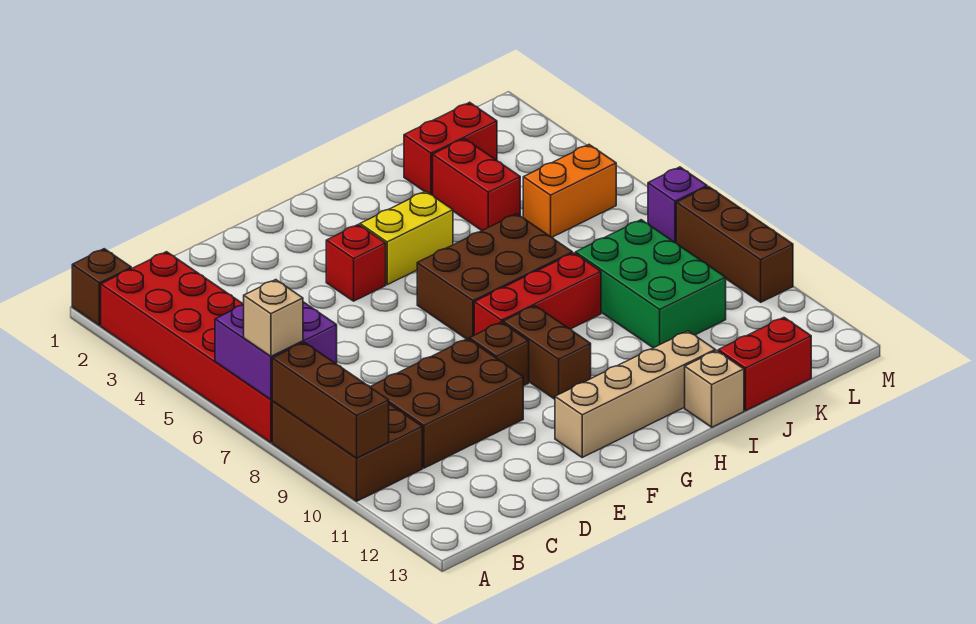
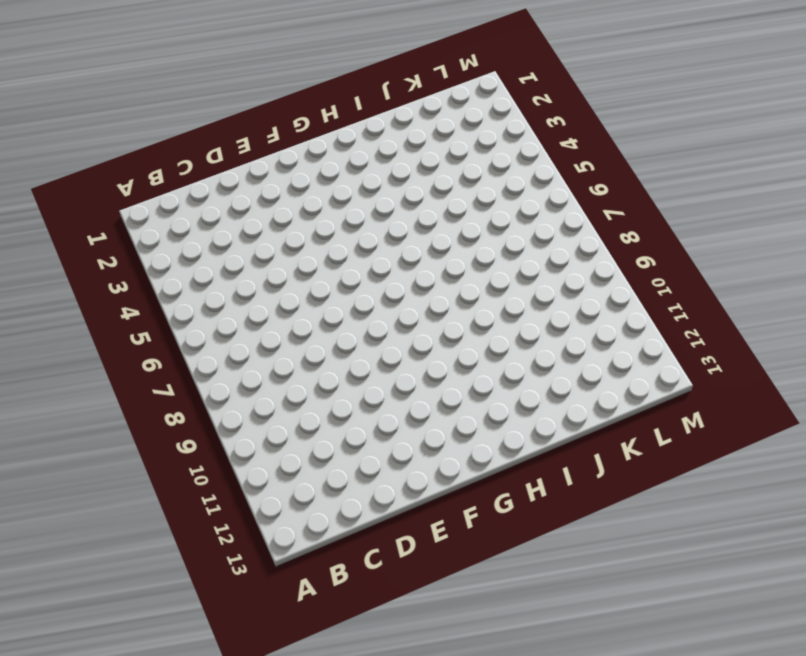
none -> brown 1x1 brick [72,249,131,325]
none -> red 2x6 brick [101,252,272,443]
none -> brown 2x3 brick [272,401,422,501]

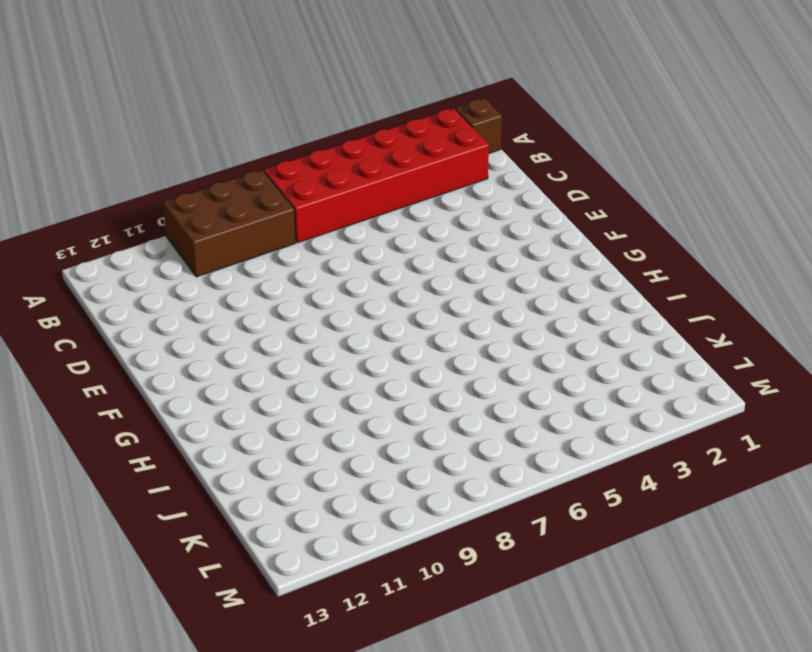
none -> brown 2x3 brick [370,339,523,468]
none -> red 1x1 brick [326,224,386,301]
none -> brown 1x1 brick [469,322,529,386]

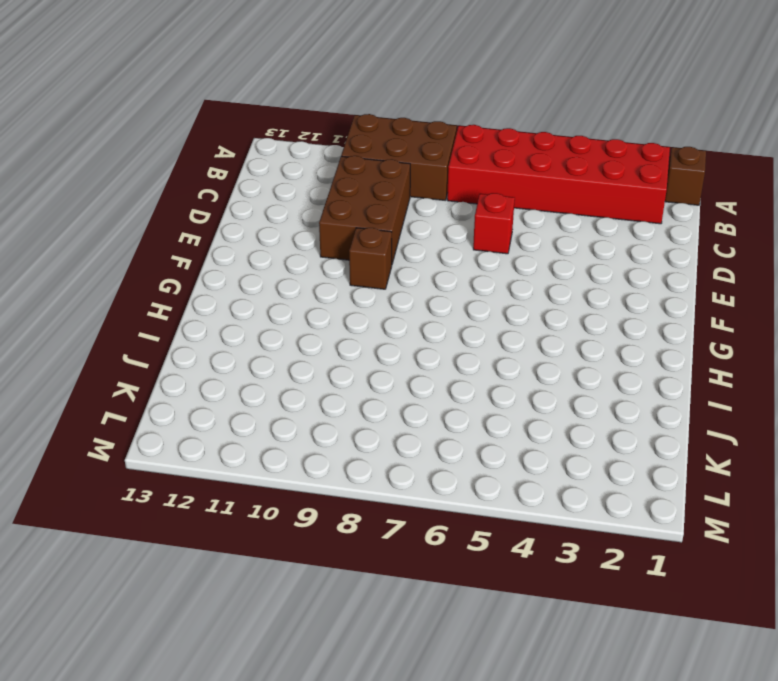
red 1x1 brick [473,193,515,254] -> red 1x1 brick moved to [326,224,386,301]
none -> tan 1x4 brick [555,331,715,457]
none -> yellow 1x2 brick [360,191,453,285]
none -> brown 2x3 brick [417,214,572,339]

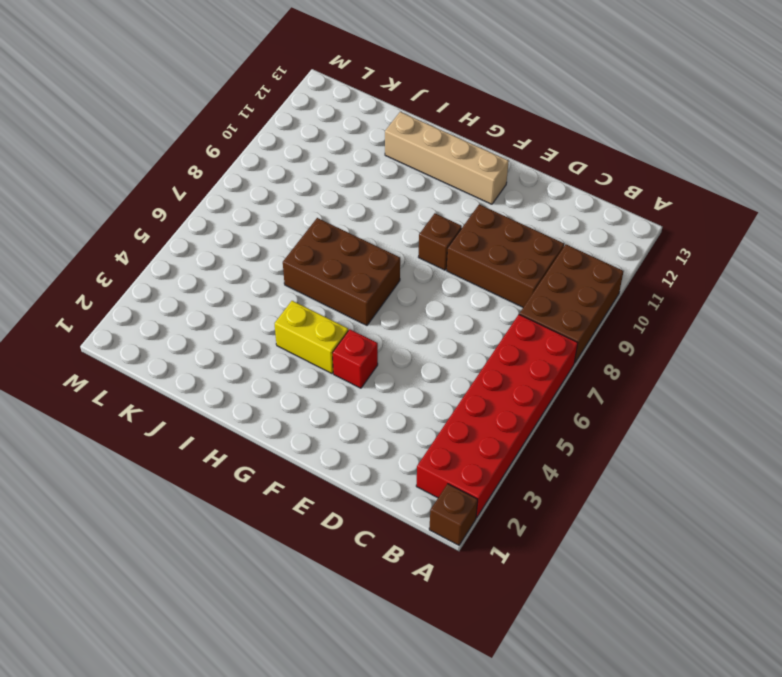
none -> red 1x3 brick [474,253,601,335]
none -> brown 1x2 brick [503,306,591,399]
none -> tan 1x1 brick [685,350,744,427]

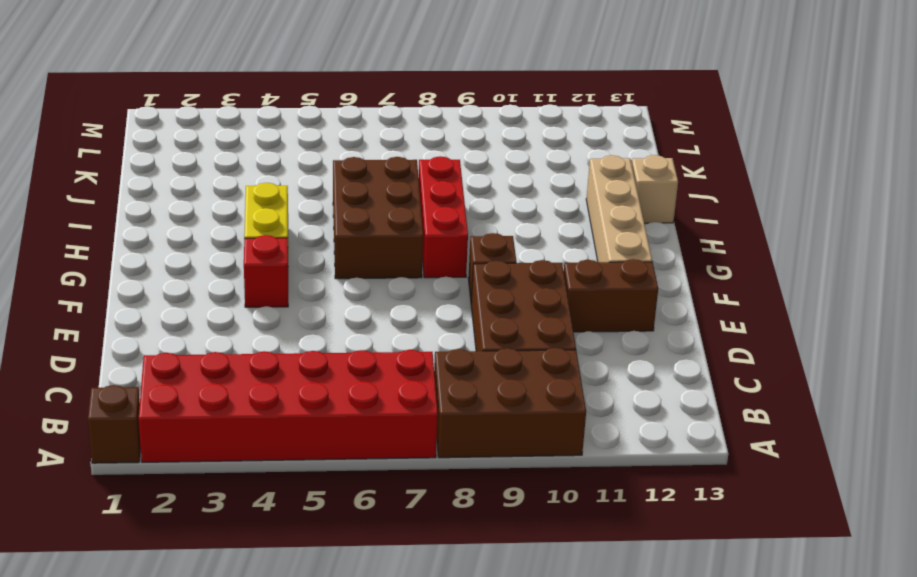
brown 1x2 brick [564,259,658,332] -> brown 1x2 brick moved to [503,306,591,399]
none -> red 1x2 brick [404,102,497,195]
none -> red 1x2 brick [433,139,520,230]
none -> green 2x3 brick [575,220,726,348]

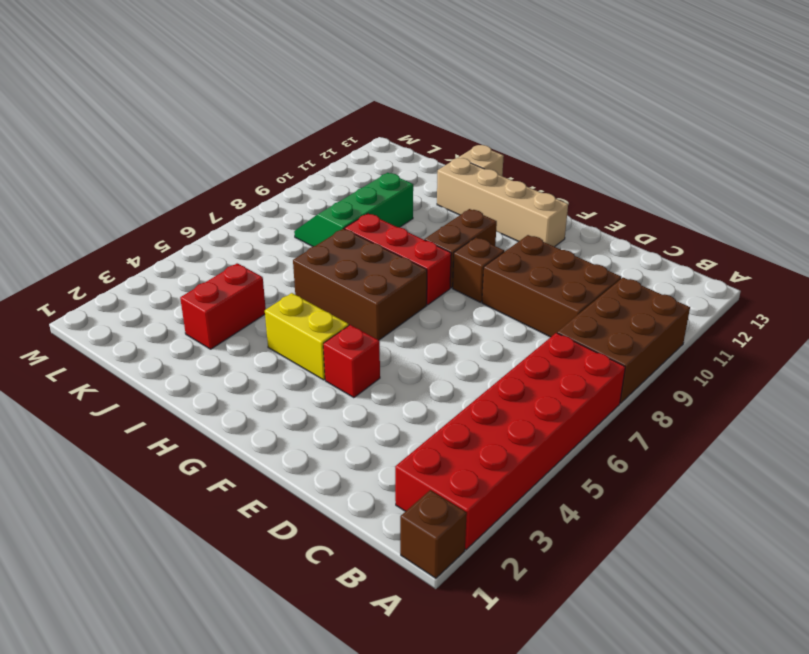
green 2x3 slope [294,173,413,247] -> green 2x3 brick [575,220,726,348]
none -> red 1x2 brick [404,102,497,195]
none -> red 1x2 brick [718,318,811,411]
none -> orange 1x2 brick [523,145,616,237]

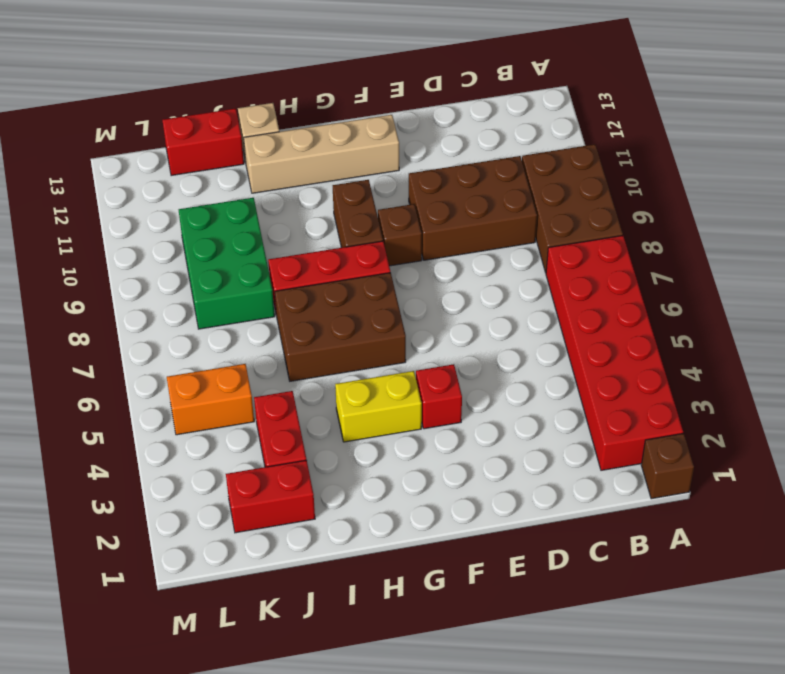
none -> purple 1x1 brick [648,167,707,243]
none -> brown 1x3 brick [676,187,793,302]
none -> purple 2x2 brick [215,302,337,399]

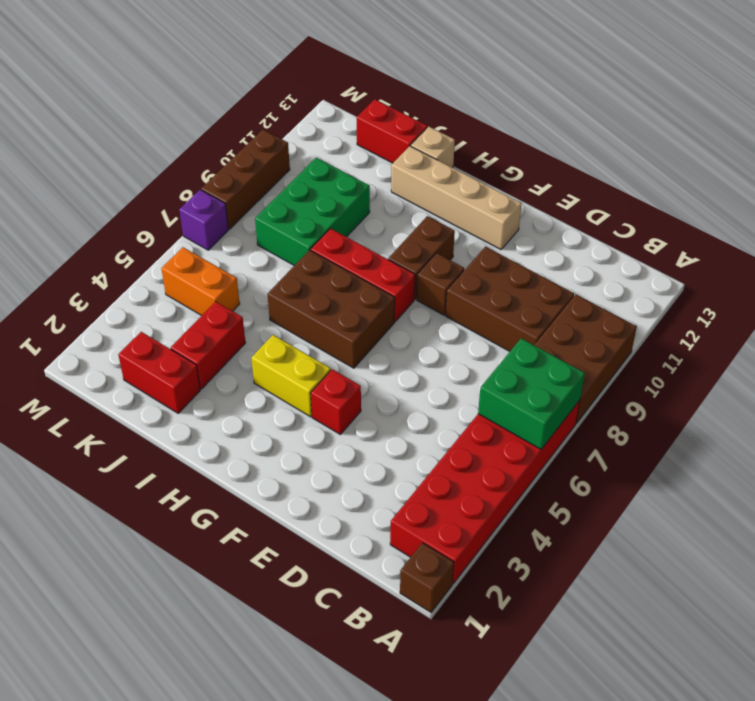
green 2x2 brick [478,338,585,449] -> purple 2x2 brick [215,302,337,399]
none -> brown 1x3 brick [272,342,389,458]
none -> tan 1x1 brick [244,280,303,356]

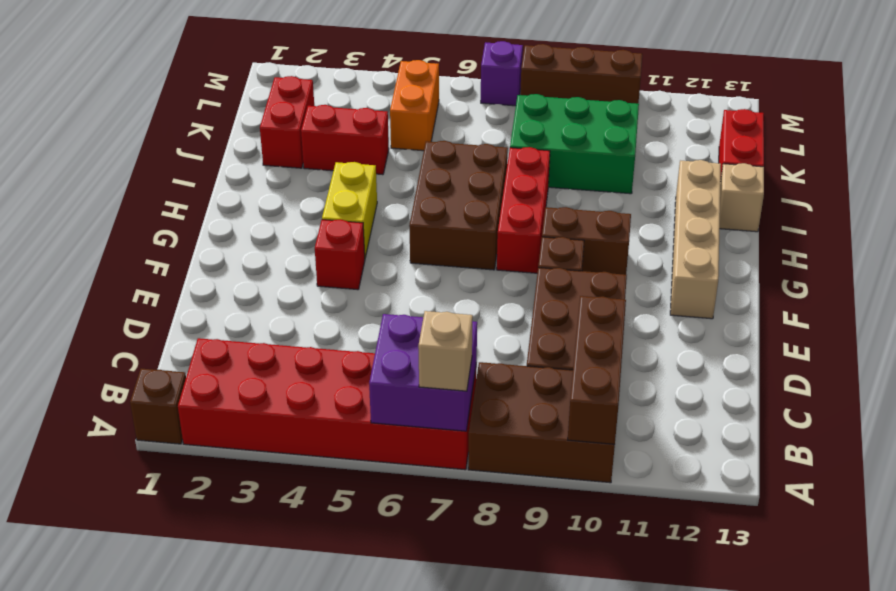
brown 1x3 brick [568,296,626,445] -> brown 1x3 brick turned to [272,342,389,458]

